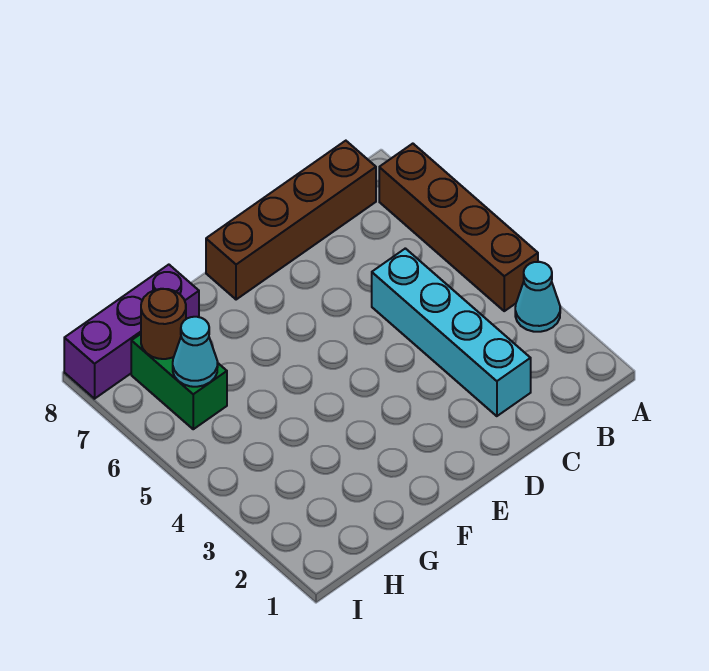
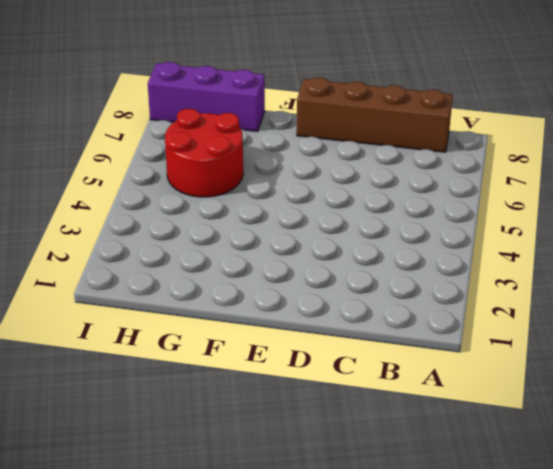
red 2x2 round brick [165,109,243,197] -> green 1x2 brick [131,334,227,429]
none -> cyan 1x1 cone [515,262,560,332]
none -> brown 1x4 brick [379,144,538,311]

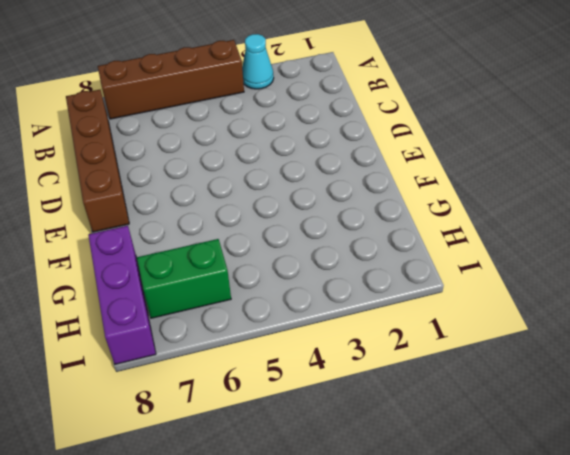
none -> cyan 1x4 brick [372,248,531,416]
none -> cyan 1x1 cone [173,317,218,387]

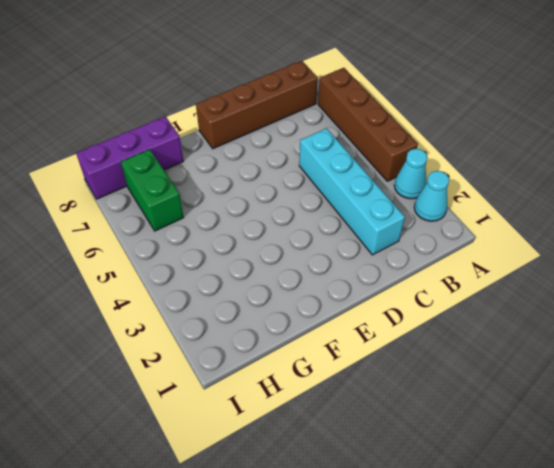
cyan 1x1 cone [414,171,449,221] -> cyan 1x1 cone moved to [173,317,218,387]
none -> brown 1x1 round brick [141,289,186,359]

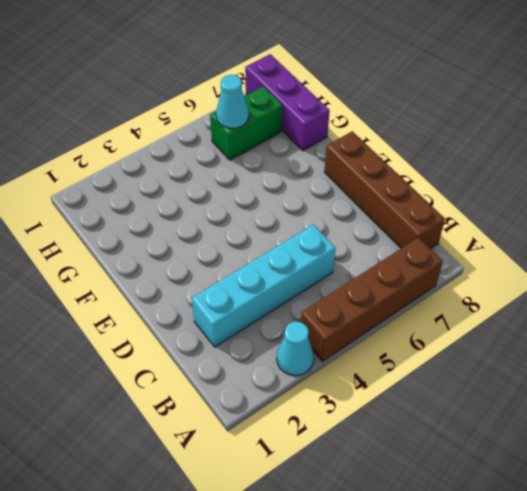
none -> brown 1x1 round brick [141,289,186,359]

